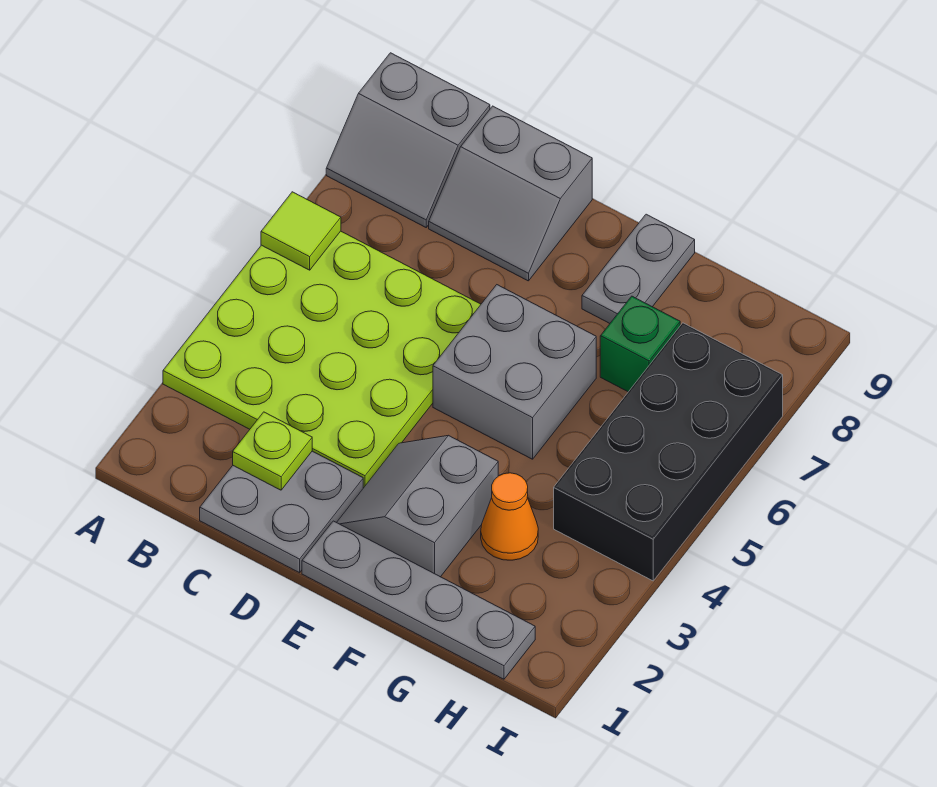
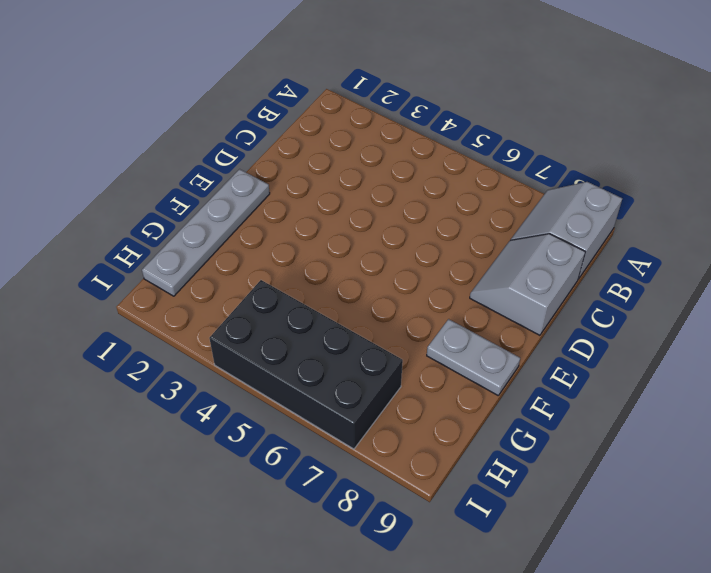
none -> lime 4x4 plate [163,231,481,488]
none -> grey 2x2 plate [200,451,363,573]
none -> grey 2x2 slope [337,435,498,577]

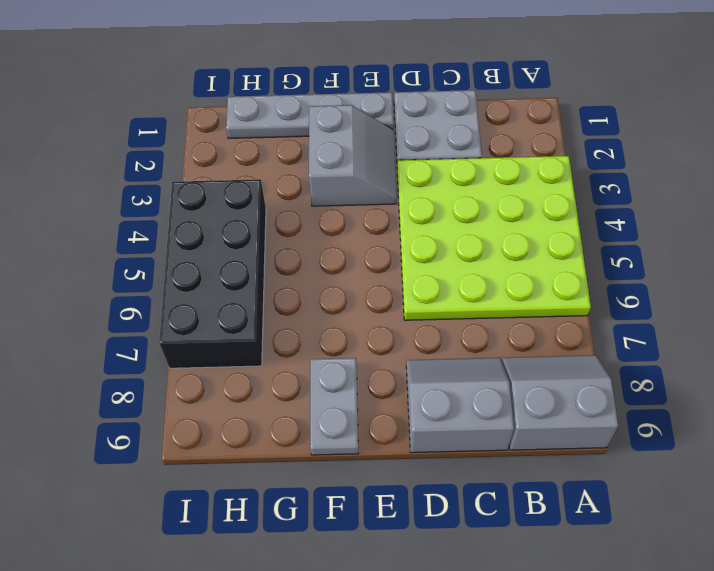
none -> grey 2x2 brick [433,285,596,459]
none -> orange 1x1 cone [481,473,538,560]
none -> green 1x1 brick [600,296,680,392]

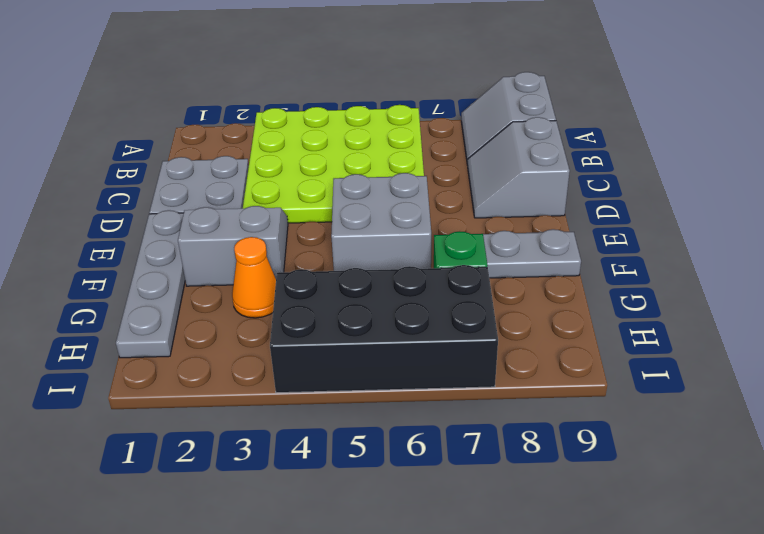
none -> lime 1x1 tile [261,192,341,270]
none -> lime 1x1 plate [233,412,312,490]

